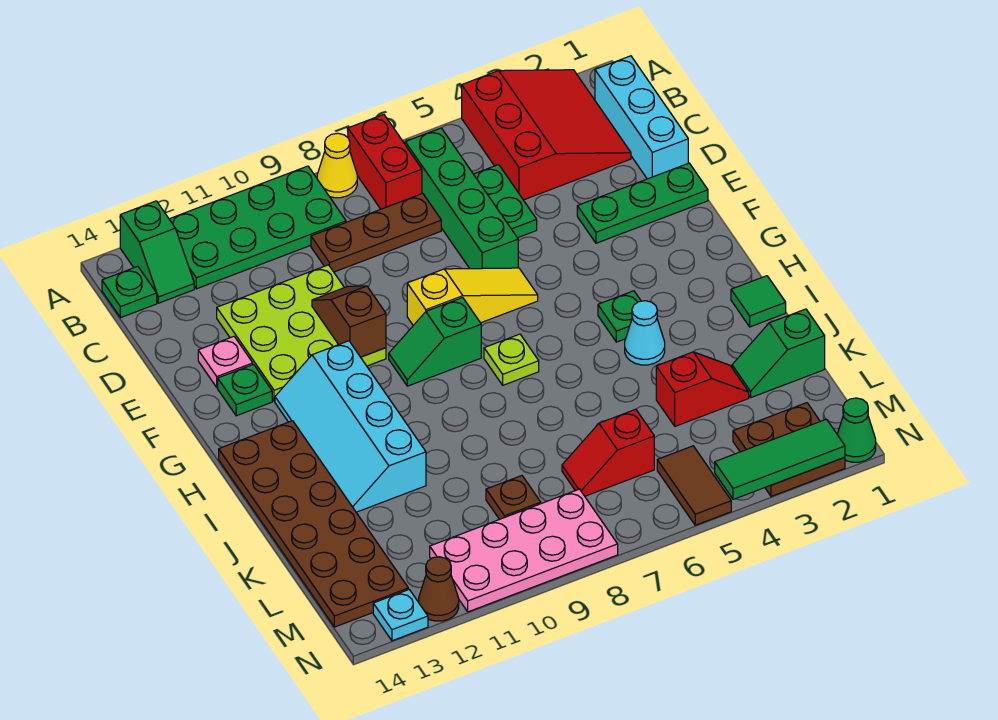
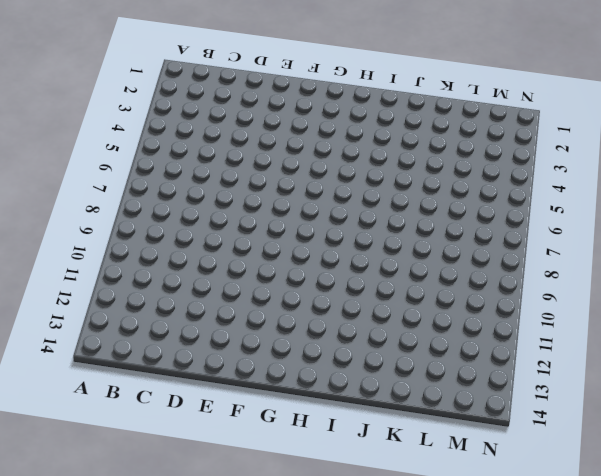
none -> red 3x3 slope [462,70,631,200]
none -> red 1x2 brick [348,114,422,209]
none -> yellow 1x1 cone [317,133,357,198]
none -> green 2x4 plate [169,166,346,289]

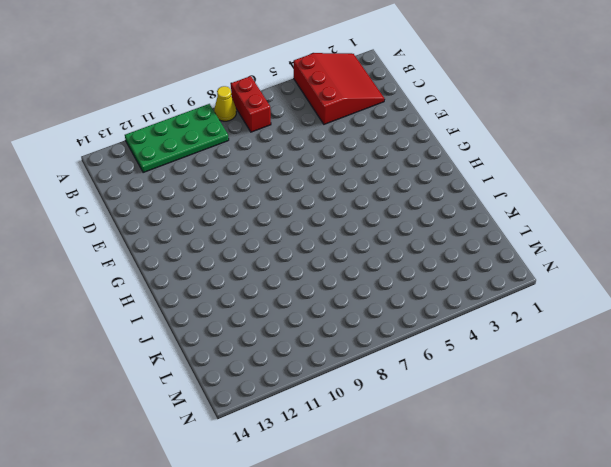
none -> green 1x2 slope [120,201,194,303]
none -> cyan 1x3 brick [595,56,688,179]
none -> green 1x4 brick [405,128,518,269]
none -> green 1x1 plate [102,266,157,318]

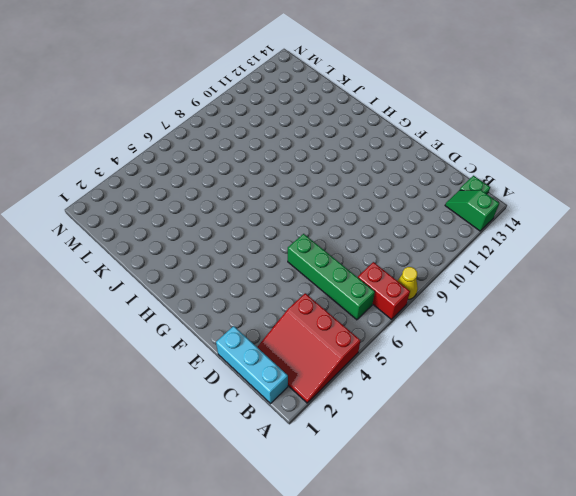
none -> green 2x4 plate [169,166,346,289]
none -> green 1x2 plate [474,165,537,238]
none -> brown 1x3 plate [311,193,441,272]
none -> lime 3x3 plate [217,265,386,401]

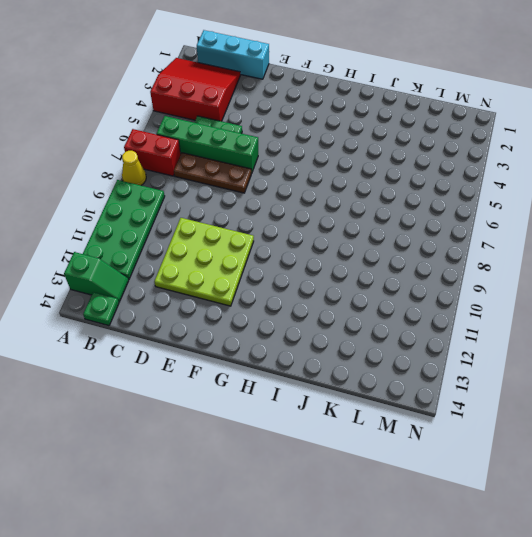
brown 1x3 plate [174,153,252,193] -> brown 1x3 plate turned to [311,193,441,272]
none -> green 1x3 plate [577,163,708,243]
none -> pink 1x1 plate [198,336,253,387]
none -> yellow 1x3 slope [407,268,538,325]
none -> green 1x1 plate [218,364,272,416]

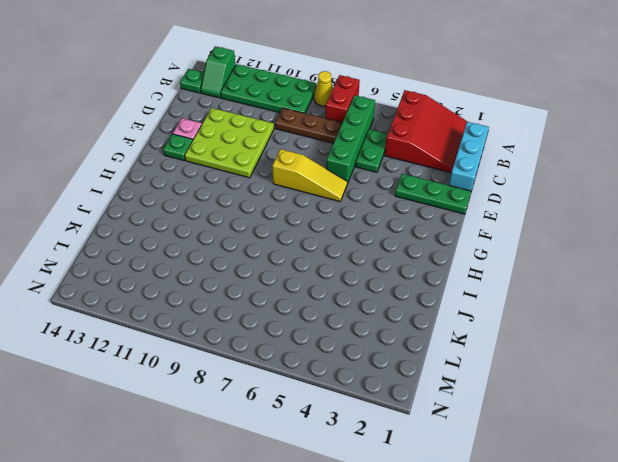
none -> green 1x2 slope [389,298,481,386]
none -> cyan 2x4 slope [275,341,426,512]
none -> green 1x1 plate [598,291,641,342]
none -> lime 1x1 plate [484,334,539,385]

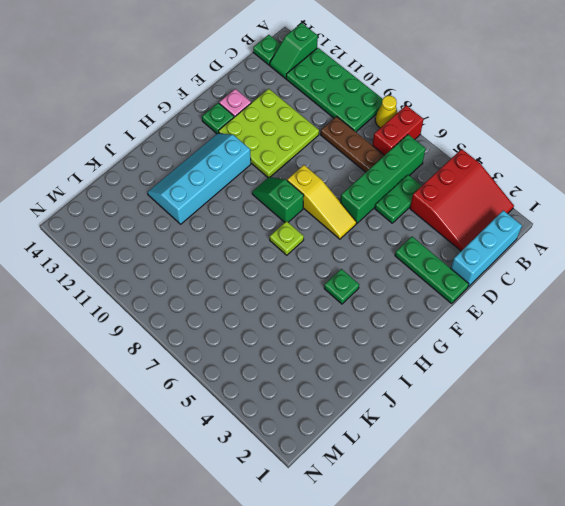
none -> brown 2x6 plate [219,421,408,627]
none -> green 1x1 tile [731,276,786,327]
none -> cyan 1x1 cone [625,301,665,365]
none -> green 1x2 slope [732,309,825,397]

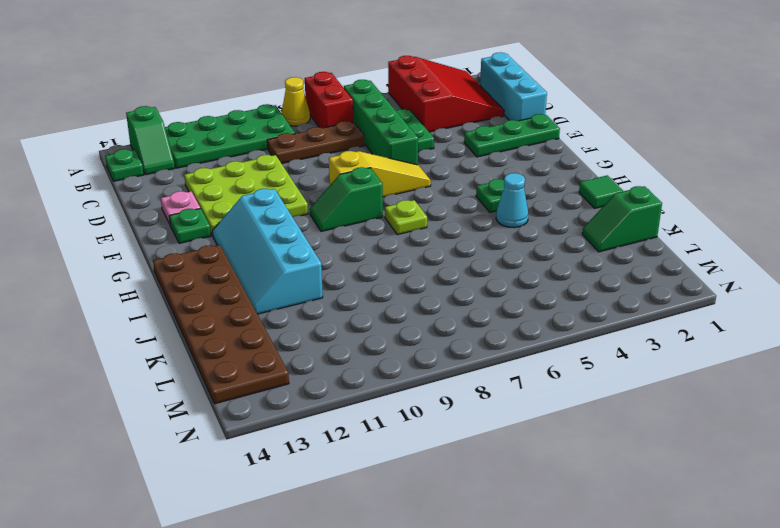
none -> red 1x2 slope [656,352,749,426]
none -> red 1x2 slope [562,409,654,496]
none -> brown 1x1 plate [486,476,541,519]
none -> brown 2x2 plate [733,403,845,496]

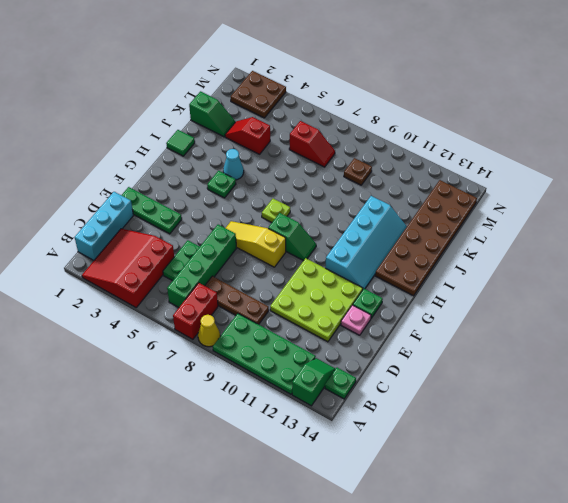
none -> brown 1x2 tile [657,446,731,525]
none -> pink 2x4 plate [430,489,618,612]
none -> green 1x1 cone [837,398,876,462]
none -> brown 1x1 cone [419,557,459,621]

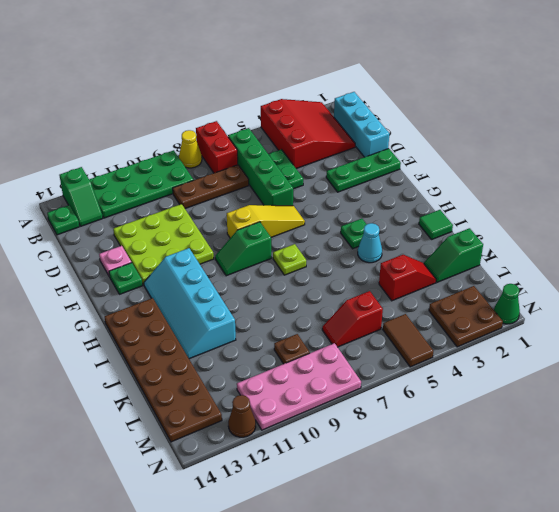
none -> cyan 1x1 plate [373,590,428,641]
none -> brown 1x2 slope [312,286,386,357]
none -> green 1x3 tile [715,419,845,499]

